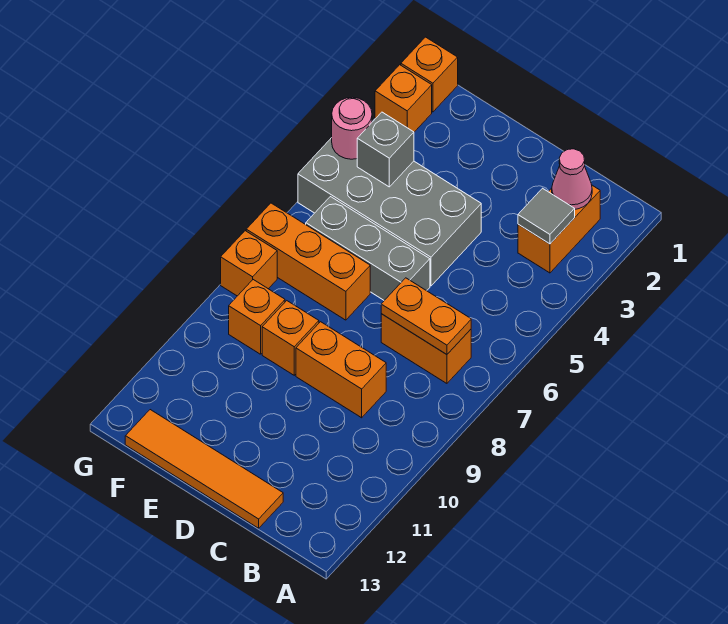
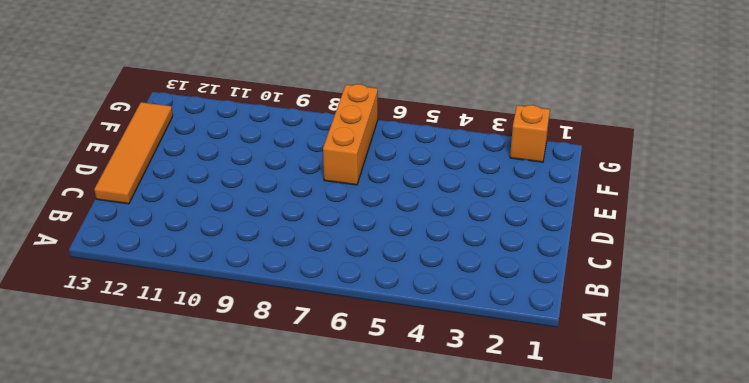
none -> orange 1x2 brick [518,185,600,273]
none -> orange 1x2 brick [381,314,471,383]
none -> orange 1x2 brick [296,322,386,418]

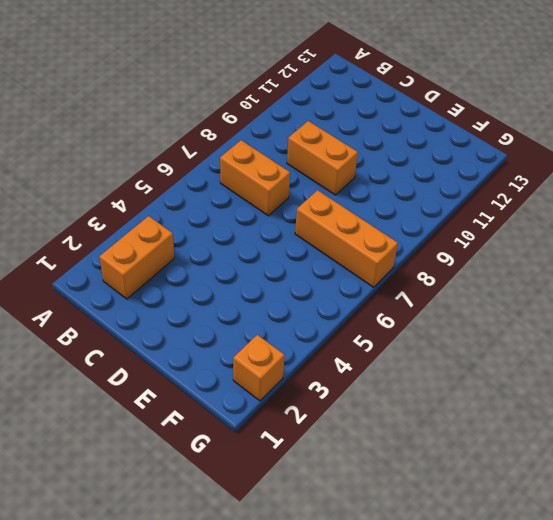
none -> orange 1x4 tile [125,410,283,528]
none -> grey 2x4 brick [298,138,481,286]
none -> grey 1x3 brick [306,197,430,300]

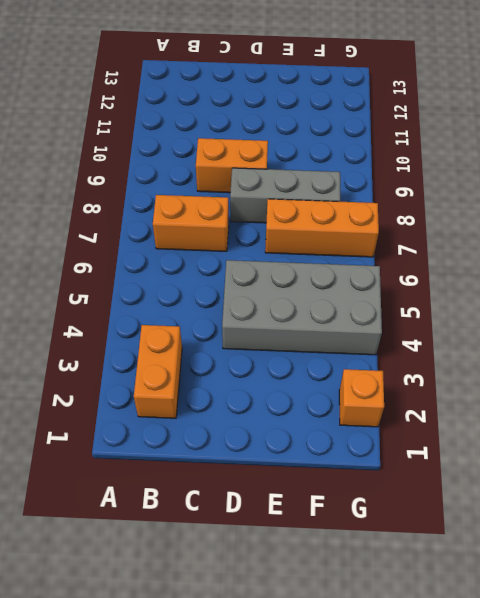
grey 1x3 brick [230,168,340,223] -> grey 1x3 brick moved to [306,197,430,300]
none -> orange 1x4 tile [125,410,283,528]
none -> orange 1x1 brick [262,301,319,375]
none -> orange 1x1 brick [229,280,285,354]

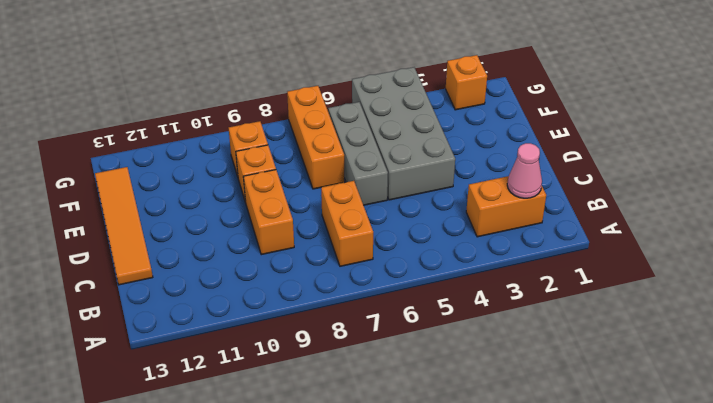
none -> orange 1x1 brick [401,37,458,112]
none -> orange 1x1 brick [221,231,277,296]
none -> grey 1x1 tile [518,188,575,244]

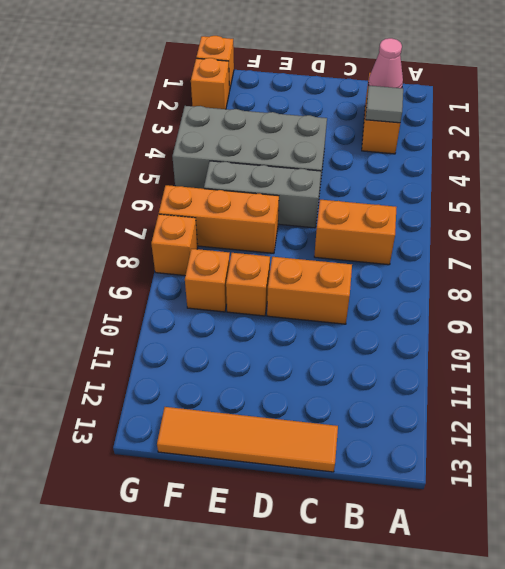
none -> orange 1x2 plate [381,278,471,355]
none -> grey 1x1 brick [357,112,414,187]
none -> pink 1x1 round brick [332,97,372,159]

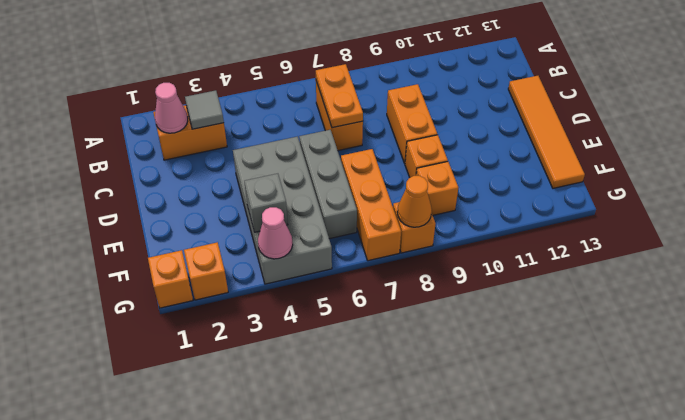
pink 1x1 cone [258,207,293,259] -> pink 1x1 round brick [332,97,372,159]
orange 1x1 cone [397,176,432,227] -> none

